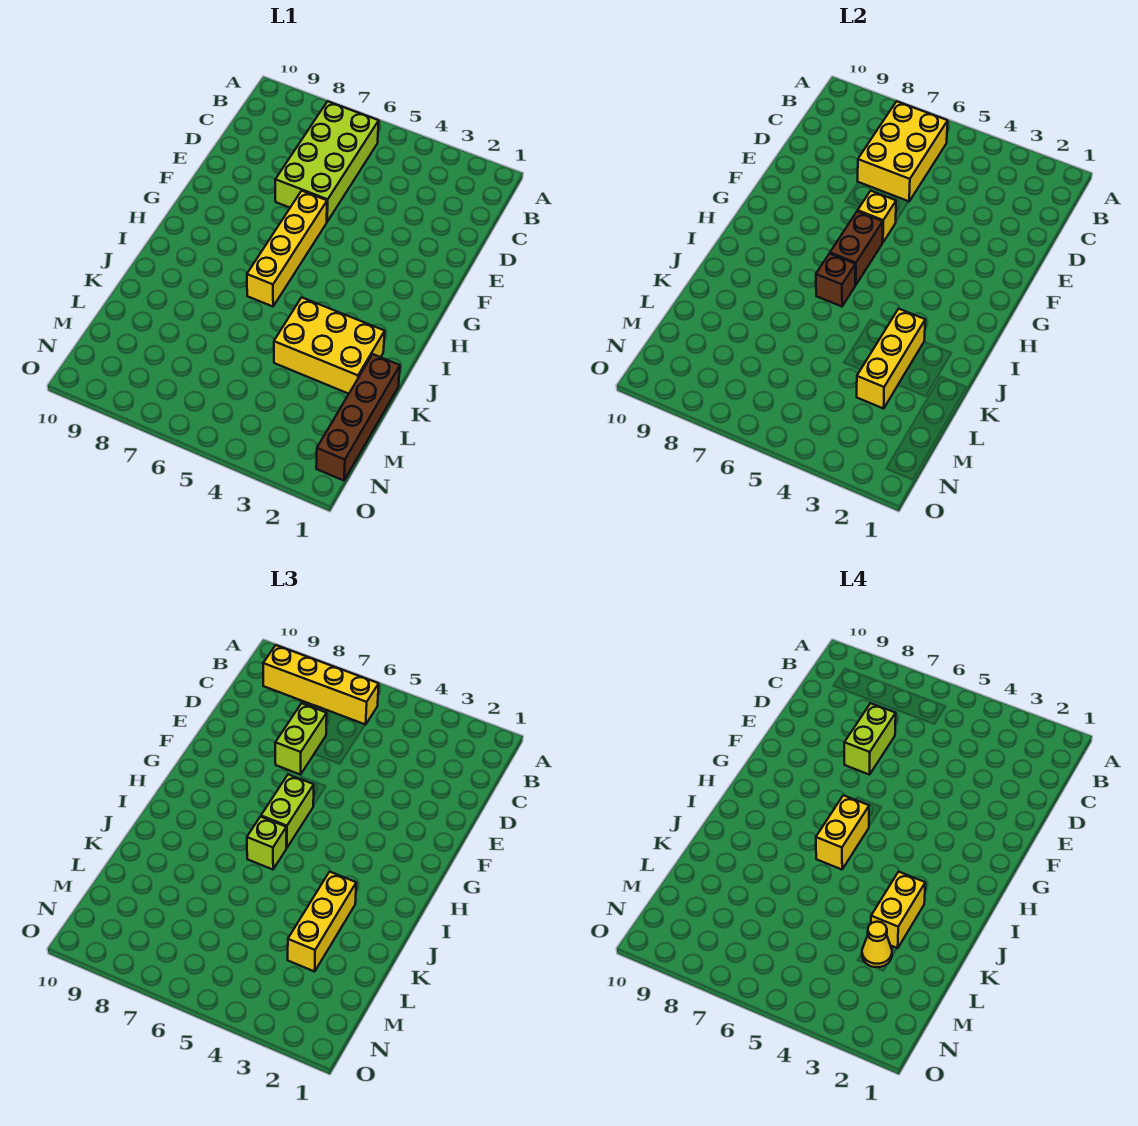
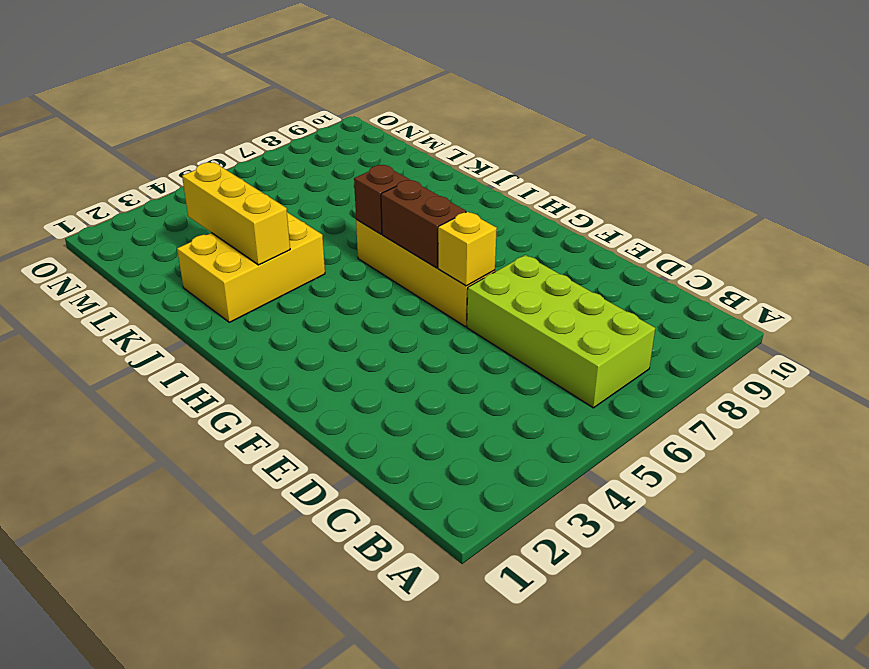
none -> brown 1x4 brick [316,354,400,481]
none -> yellow 2x3 brick [858,101,948,201]
none -> yellow 1x4 brick [263,645,379,725]

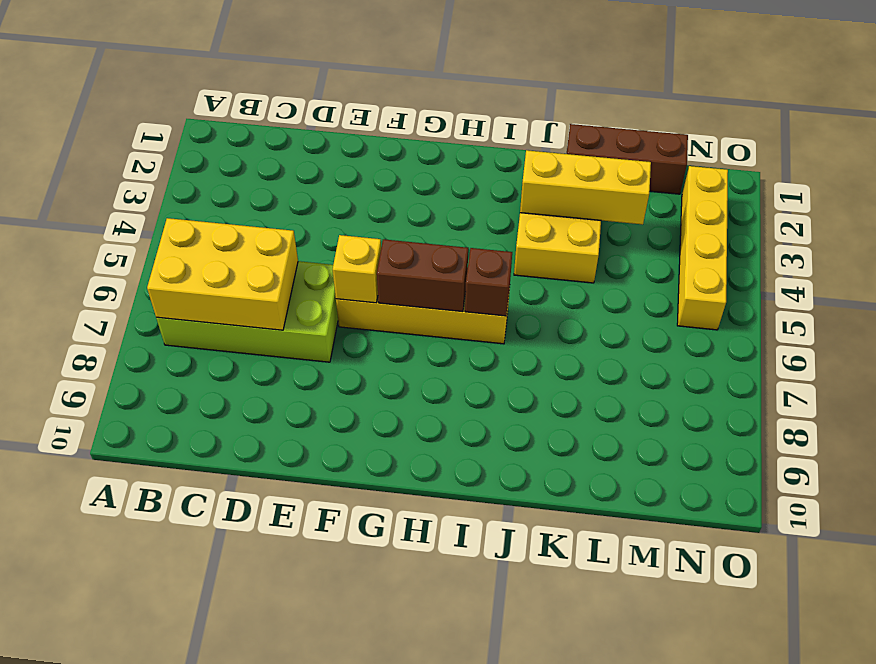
brown 1x3 brick [567,124,688,194] -> brown 1x4 brick [316,354,400,481]
yellow 1x4 brick [677,166,728,330] -> yellow 1x4 brick moved to [263,645,379,725]
none -> lime 1x2 brick [275,703,327,775]
none -> lime 1x2 brick [261,774,314,848]
none -> lime 1x1 brick [247,817,286,870]

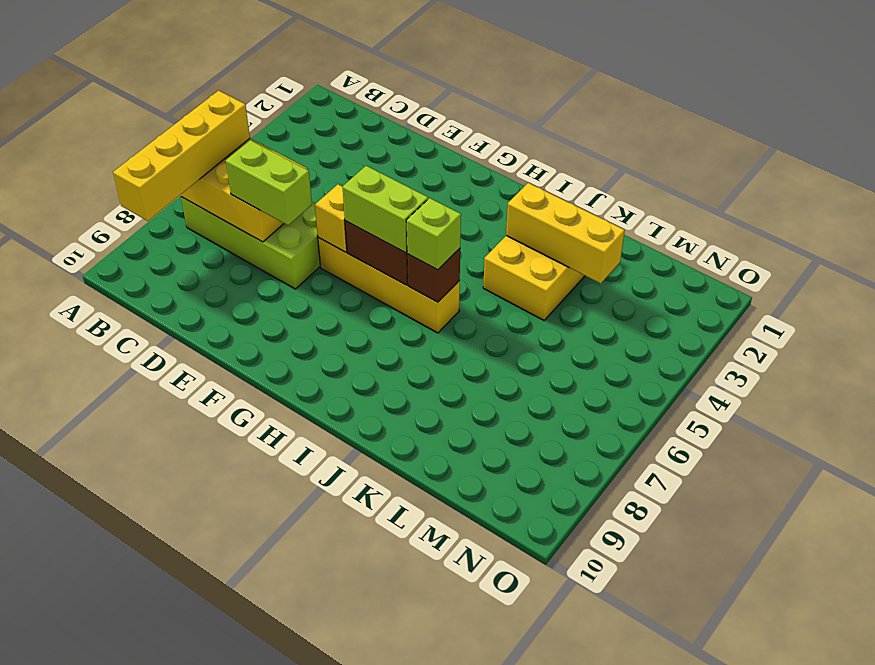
none -> brown 1x4 brick [316,354,400,481]
none -> yellow 1x3 brick [288,872,356,972]
none -> lime 1x2 brick [844,703,896,775]

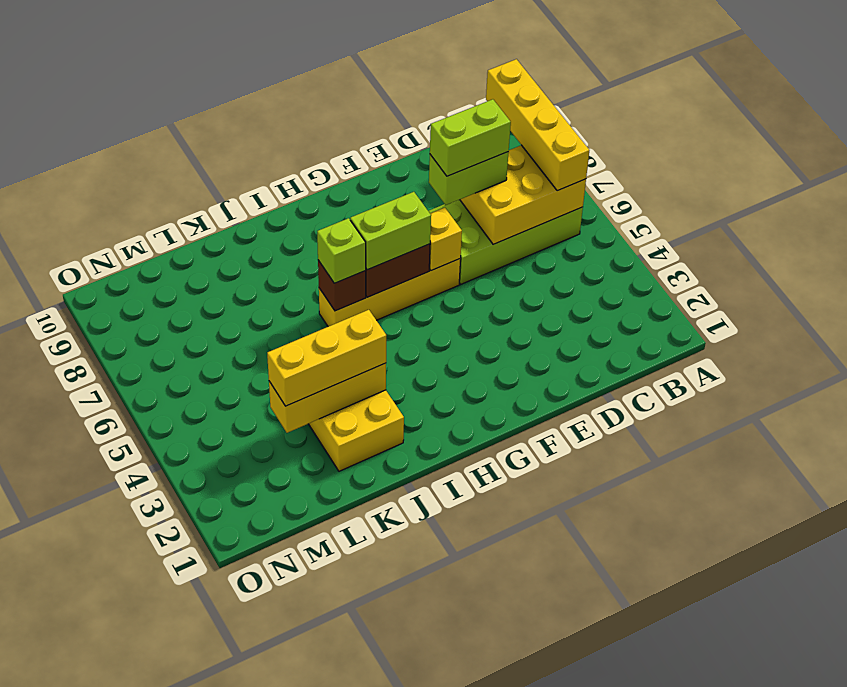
none -> brown 1x4 brick [316,354,400,481]
none -> yellow 1x2 brick [816,795,869,870]
none -> yellow 1x2 brick [871,872,925,948]

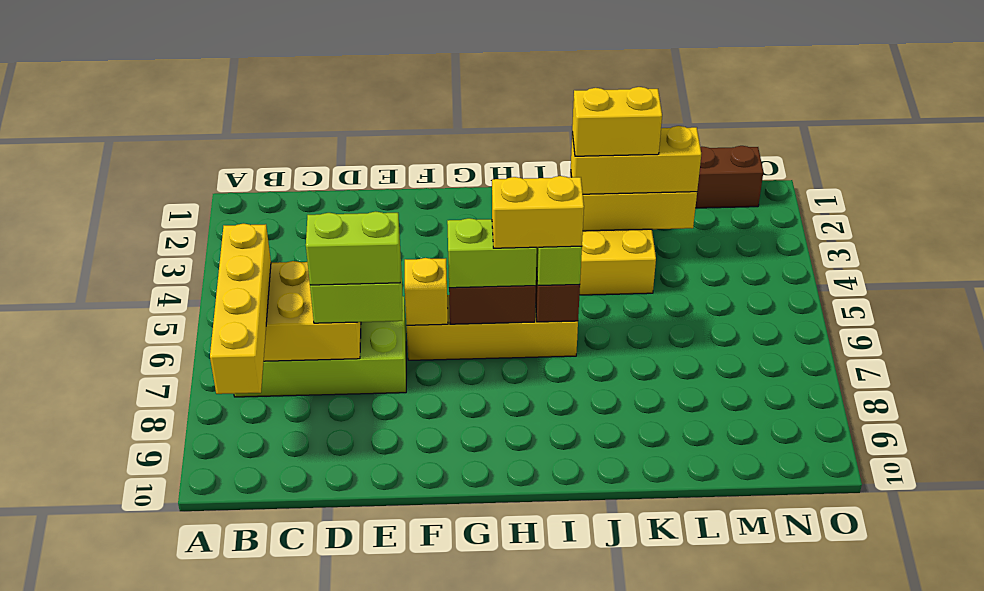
none -> yellow 1x1 cone [862,922,892,967]

